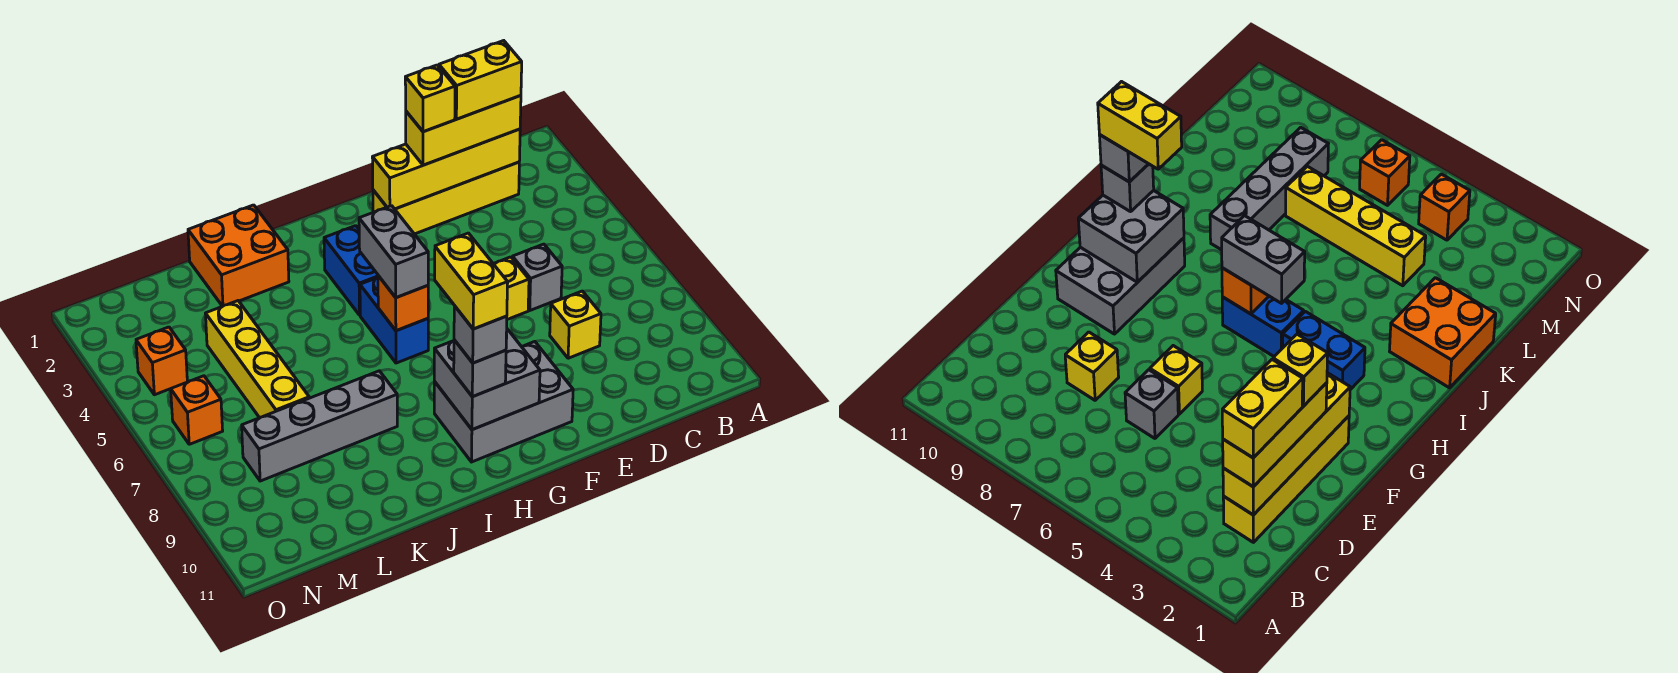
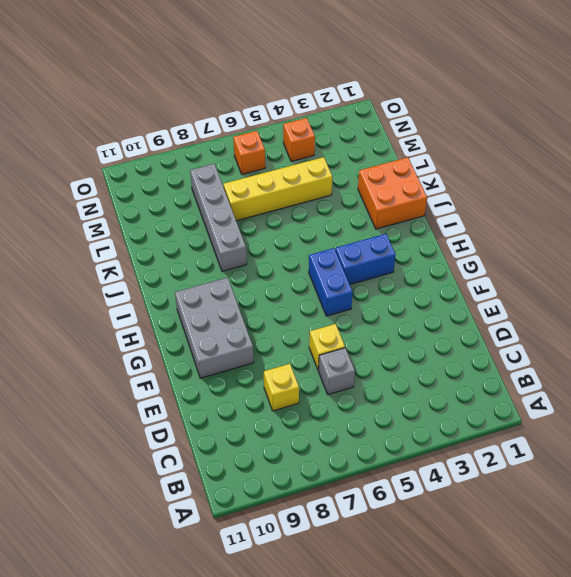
blue 1x2 brick [309,248,353,316] -> blue 1x2 brick turned to [360,278,428,363]
none -> yellow 1x4 brick [373,162,519,234]
none -> yellow 1x4 brick [372,129,520,209]
none -> grey 2x2 brick [434,329,540,430]

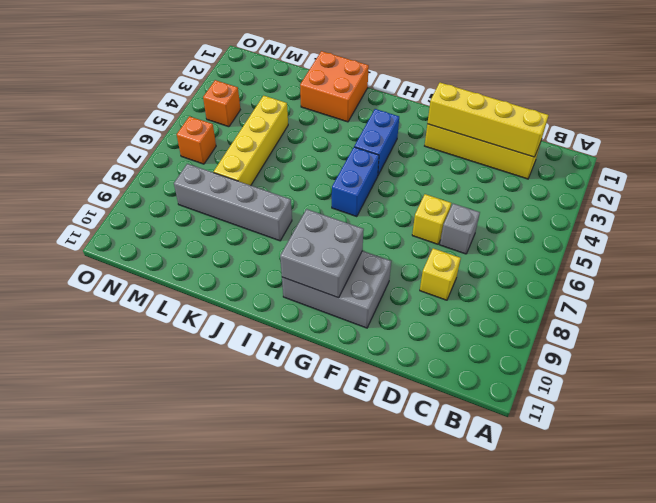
none -> orange 1x1 brick [378,276,428,331]
none -> yellow 1x3 brick [406,96,521,165]
none -> grey 1x2 brick [359,206,428,298]

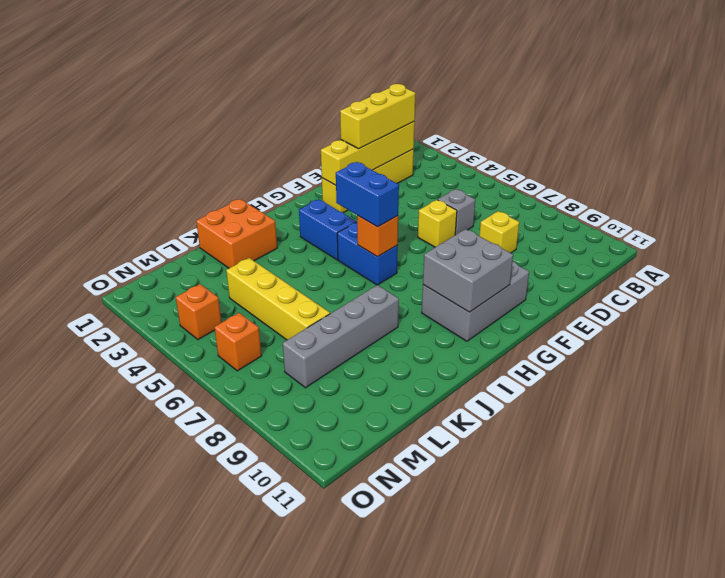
blue 1x2 brick [336,162,399,227] -> grey 1x2 brick [359,206,428,298]
none -> grey 1x1 brick [454,340,506,397]
none -> yellow 1x2 brick [439,41,522,119]
none -> yellow 1x1 brick [405,65,455,132]

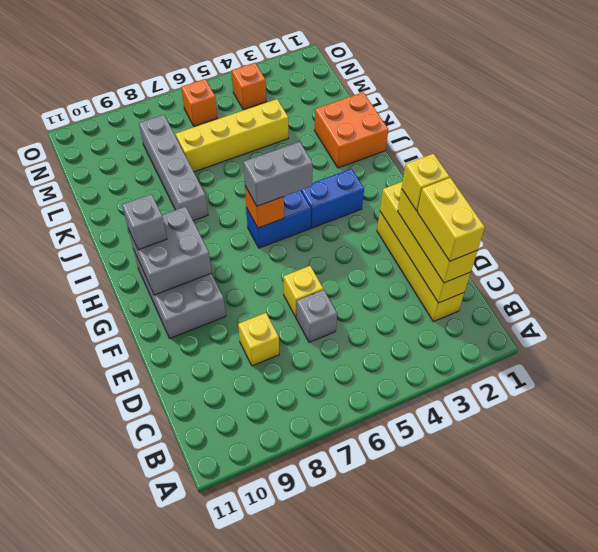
none -> grey 1x1 brick [454,306,507,363]
none -> yellow 1x2 brick [435,233,508,329]

